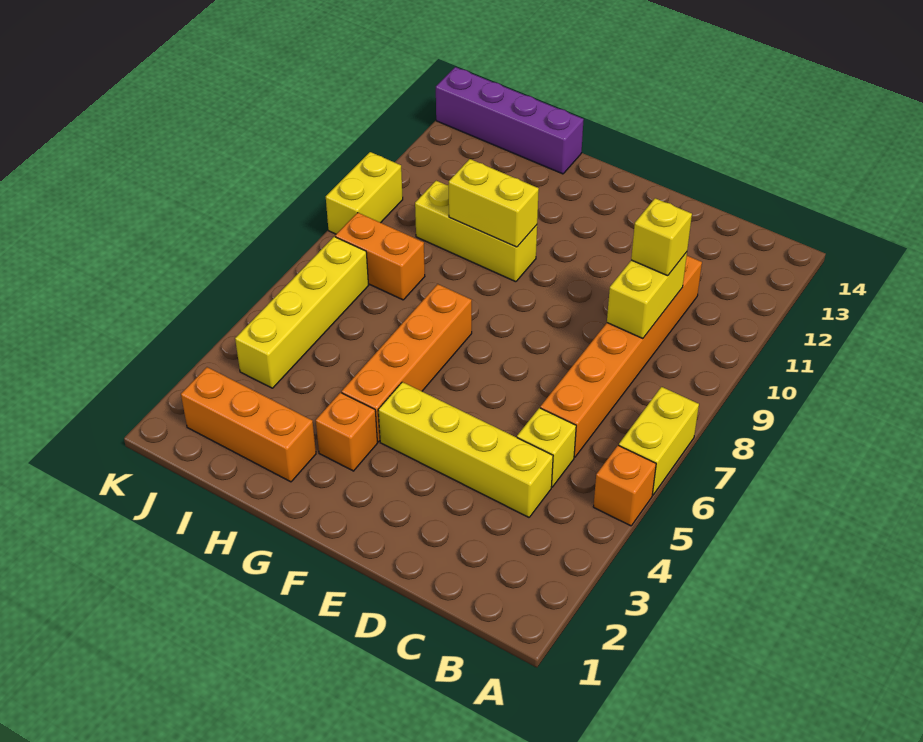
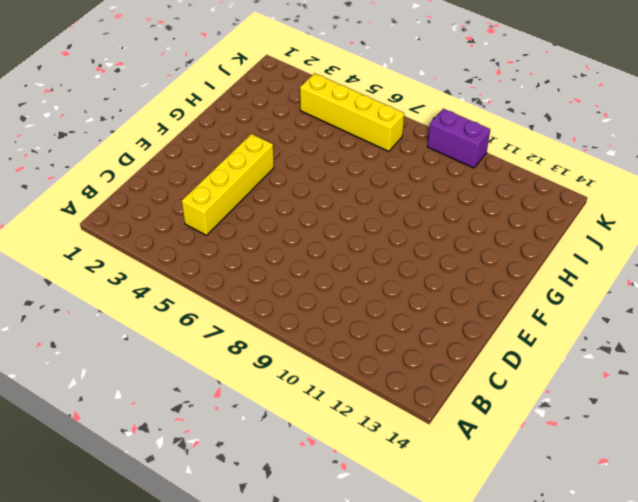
purple 1x2 brick [427,109,490,168] -> yellow 1x2 brick [326,152,403,234]
none -> orange 1x1 brick [593,445,656,526]
none -> yellow 1x2 brick [619,387,699,495]
none -> yellow 1x1 brick [517,408,576,487]

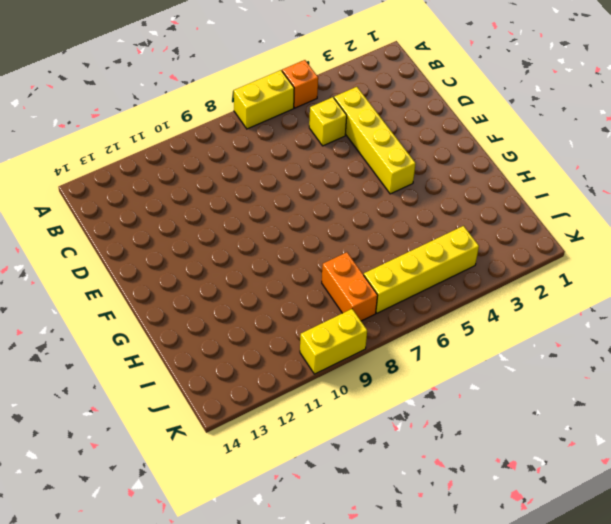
none -> orange 1x6 brick [540,256,702,457]
none -> orange 1x1 brick [316,393,377,471]
none -> orange 1x4 brick [342,284,472,442]

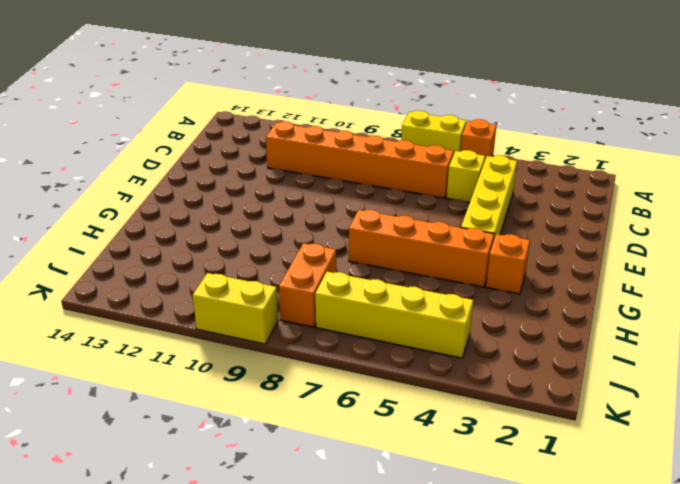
none -> yellow 1x3 brick [415,181,537,282]
none -> orange 1x3 brick [181,367,316,482]
none -> purple 1x4 brick [436,67,584,174]

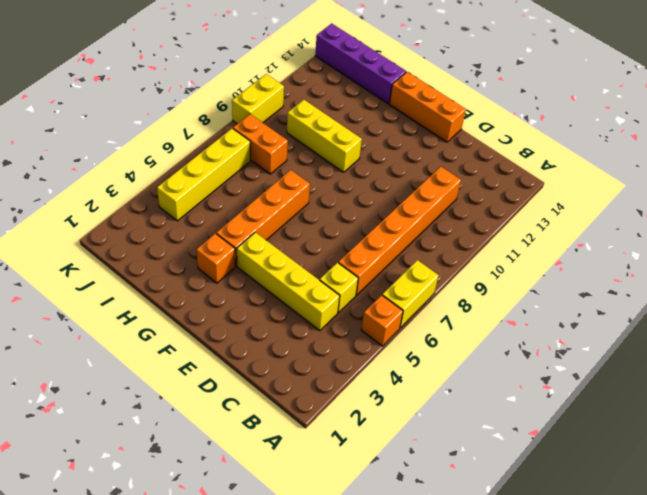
orange 1x3 brick [389,72,466,142] -> orange 1x3 brick moved to [181,367,316,482]
none -> yellow 1x2 brick [607,252,687,339]
none -> yellow 1x2 brick [449,159,539,247]
none -> yellow 1x1 brick [631,198,692,276]

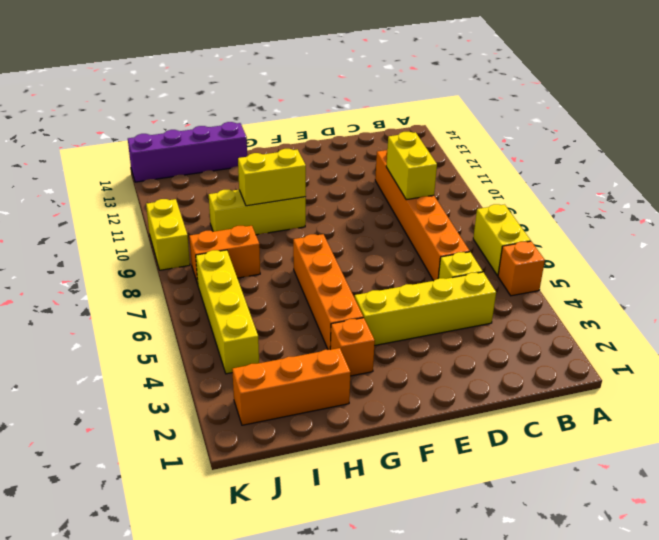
none -> yellow 1x1 brick [631,198,692,276]

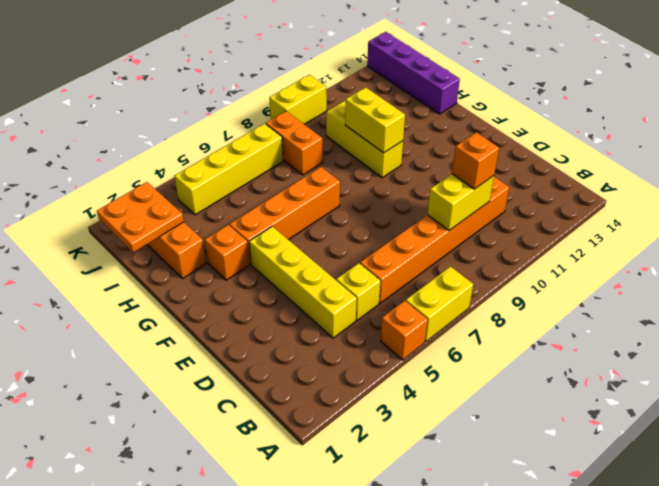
orange 1x1 brick [452,132,499,189] -> yellow 1x1 brick [631,198,692,276]
orange 2x2 plate [97,182,184,252] -> none

